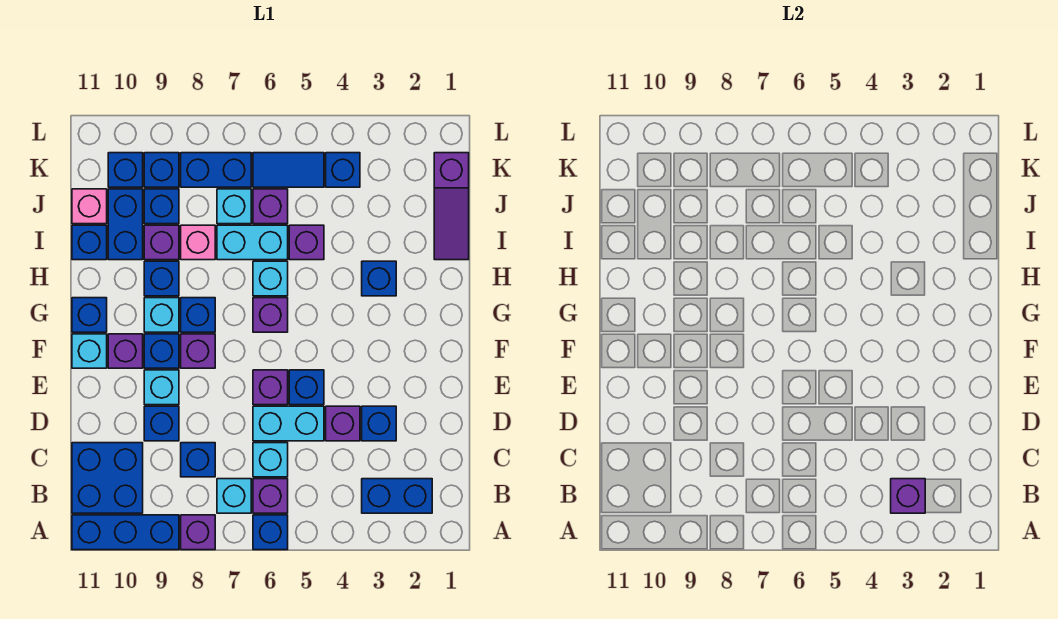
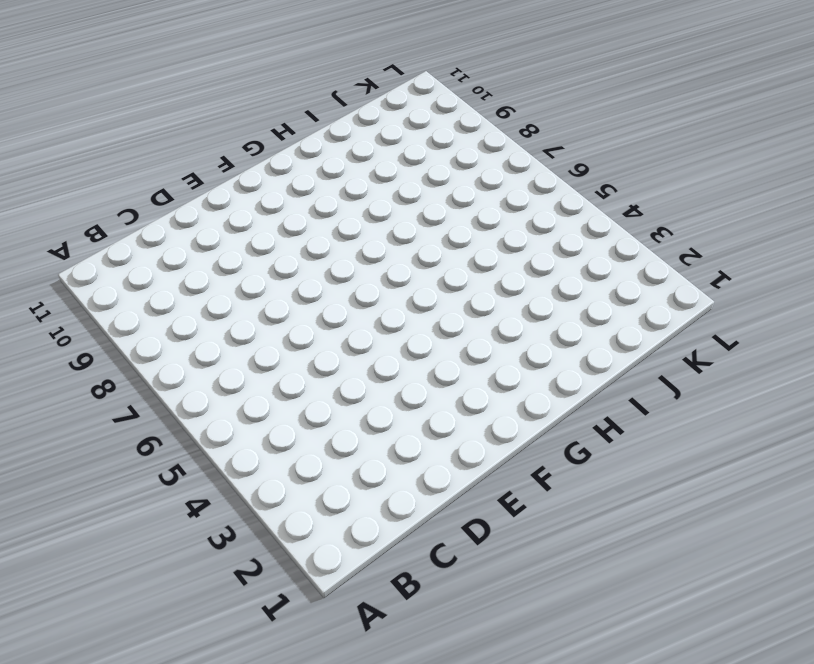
none -> blue 1x1 brick [253,515,288,550]
none -> purple 1x1 brick [181,515,215,550]
none -> blue 1x3 brick [72,515,179,550]
none -> blue 1x2 brick [362,479,432,513]

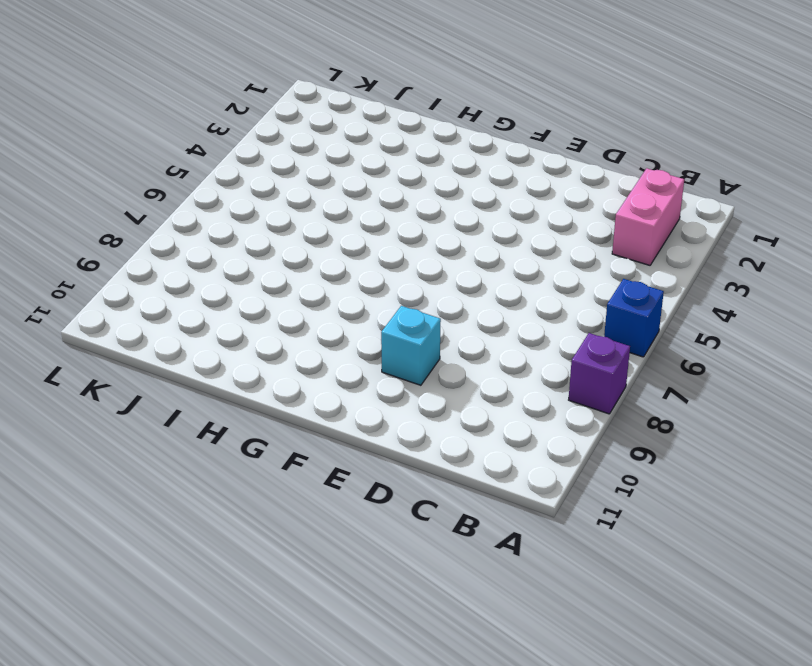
pink 1x2 brick [612,168,684,265] -> blue 1x2 brick [362,479,432,513]
none -> blue 1x3 brick [72,515,179,550]
none -> purple 1x1 brick [253,479,288,513]
none -> cyan 1x1 brick [217,479,251,513]
none -> blue 2x2 brick [72,443,143,513]

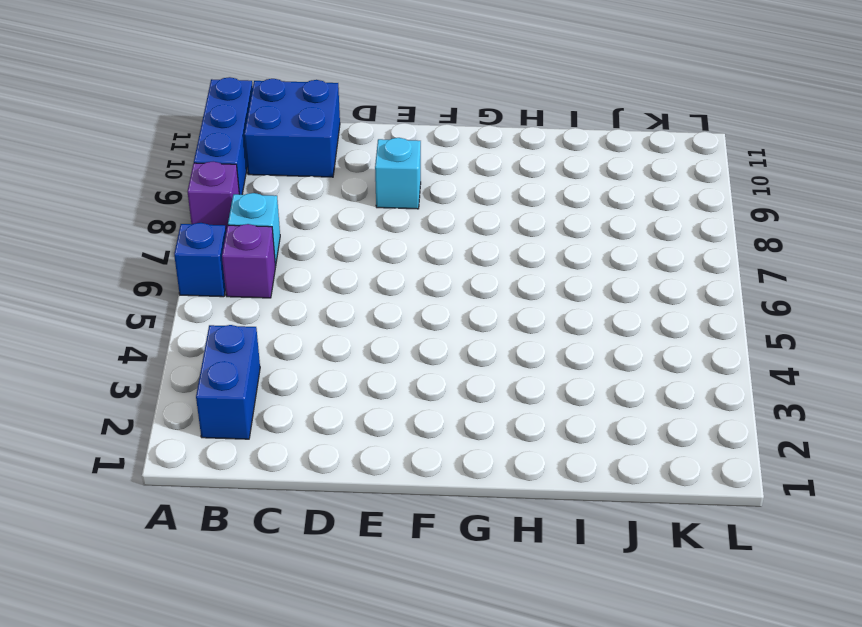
none -> cyan 1x1 brick [253,443,288,477]
none -> blue 1x1 brick [181,443,215,477]
none -> blue 1x1 brick [362,406,396,441]
none -> purple 1x1 brick [326,406,360,441]

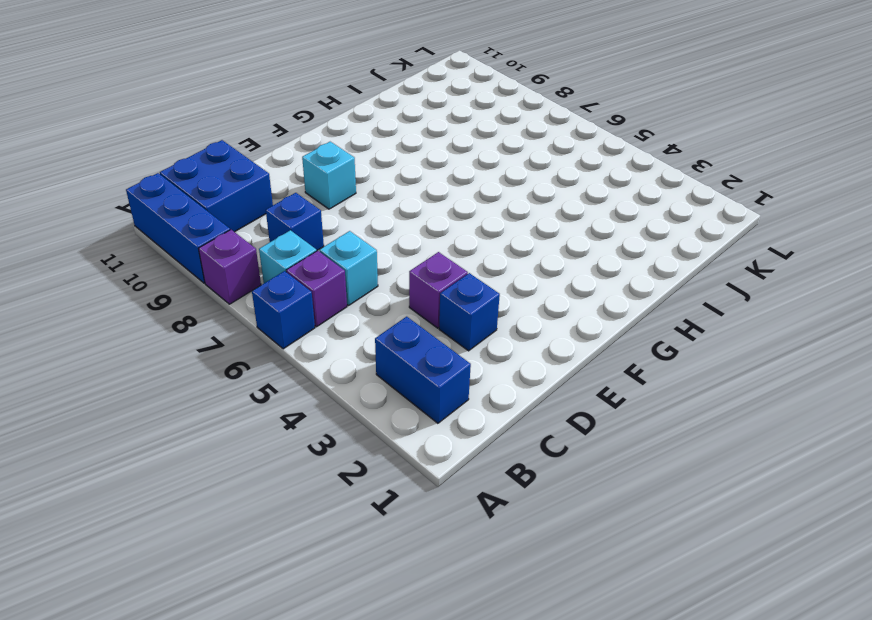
none -> cyan 1x2 brick [253,406,324,441]
none -> blue 1x1 brick [144,406,179,441]
none -> blue 1x1 brick [289,370,324,405]
none -> purple 1x1 brick [253,370,288,405]

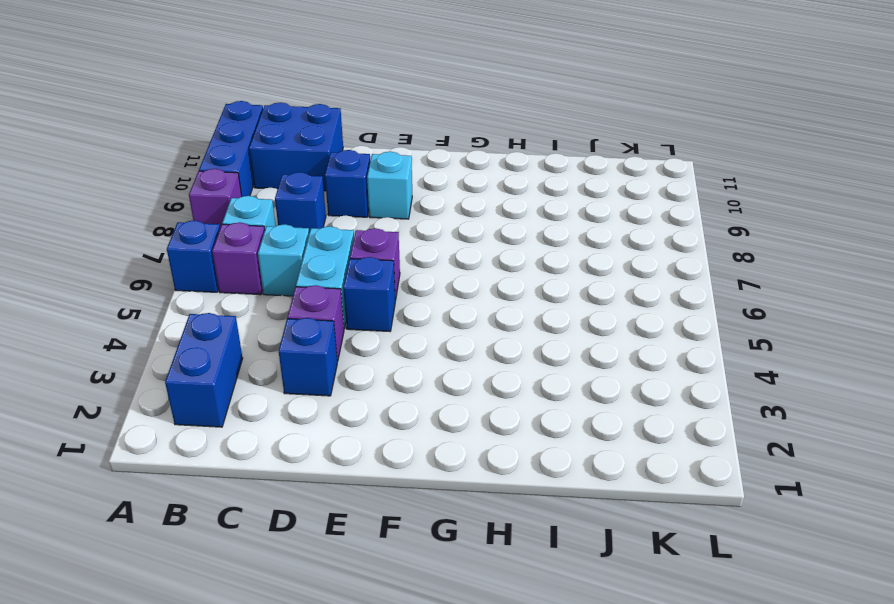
none -> purple 1x1 brick [181,334,215,368]
none -> blue 1x1 brick [144,334,179,368]
none -> purple 1x1 brick [108,334,143,368]
none -> cyan 1x1 brick [72,334,107,368]

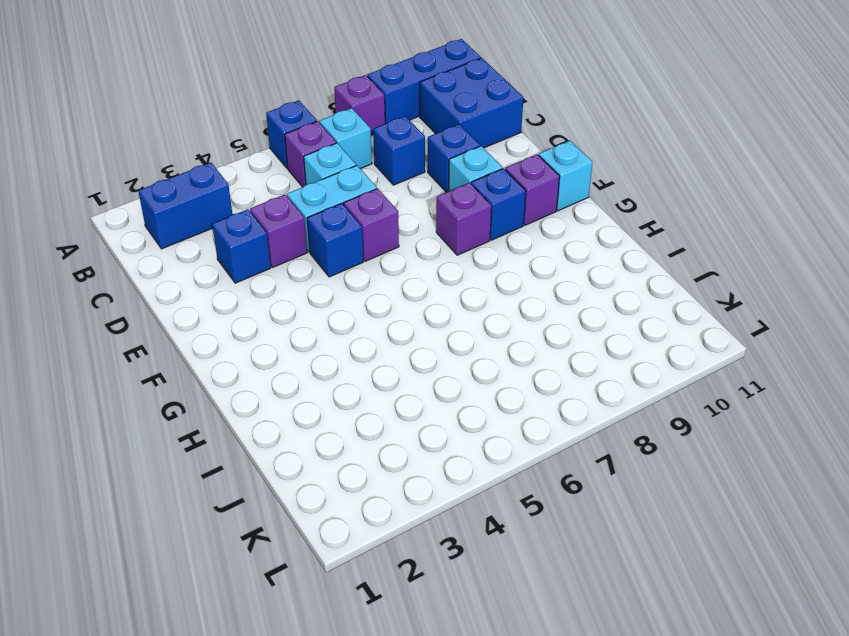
none -> purple 1x1 brick [253,298,288,332]
none -> blue 1x1 brick [181,298,215,332]
none -> cyan 1x1 brick [144,298,179,332]
none -> blue 1x1 brick [72,298,107,332]

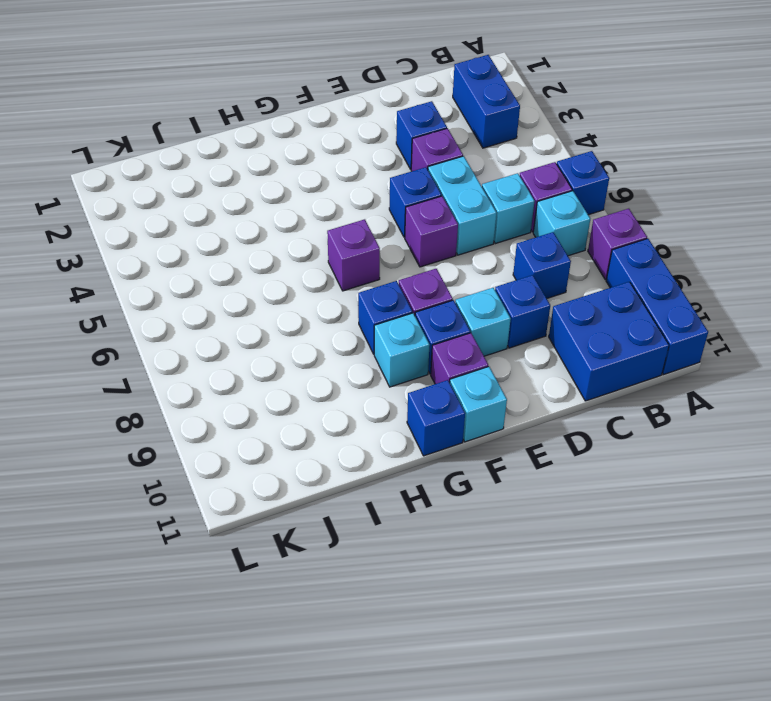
none -> blue 1x1 brick [362,261,396,296]
none -> cyan 1x1 brick [253,261,288,296]
none -> blue 1x1 brick [144,261,179,296]
none -> purple 1x3 slope [434,153,469,260]

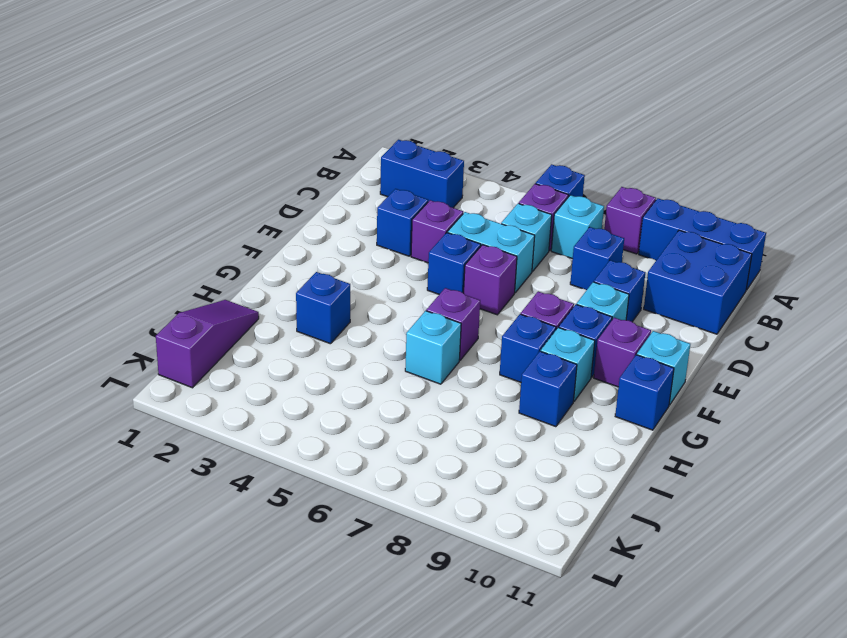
none -> purple 1x1 brick [289,225,324,260]
none -> cyan 1x2 brick [217,225,288,260]
none -> pink 1x1 brick [181,225,215,260]
none -> purple 1x1 brick [144,225,179,260]

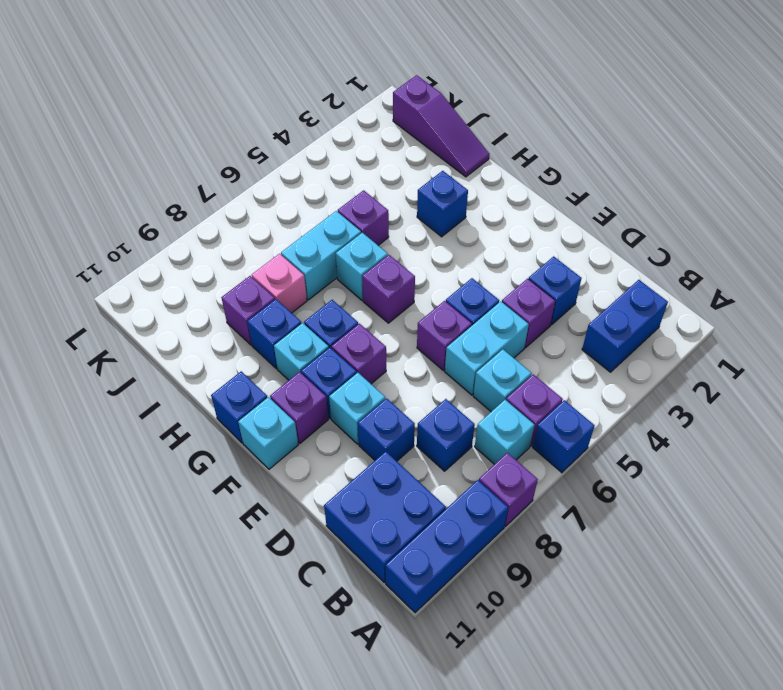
none -> blue 1x2 brick [108,189,143,260]
none -> blue 1x1 brick [72,225,107,260]
none -> purple 1x1 brick [253,189,288,224]
none -> cyan 1x1 brick [217,189,251,224]

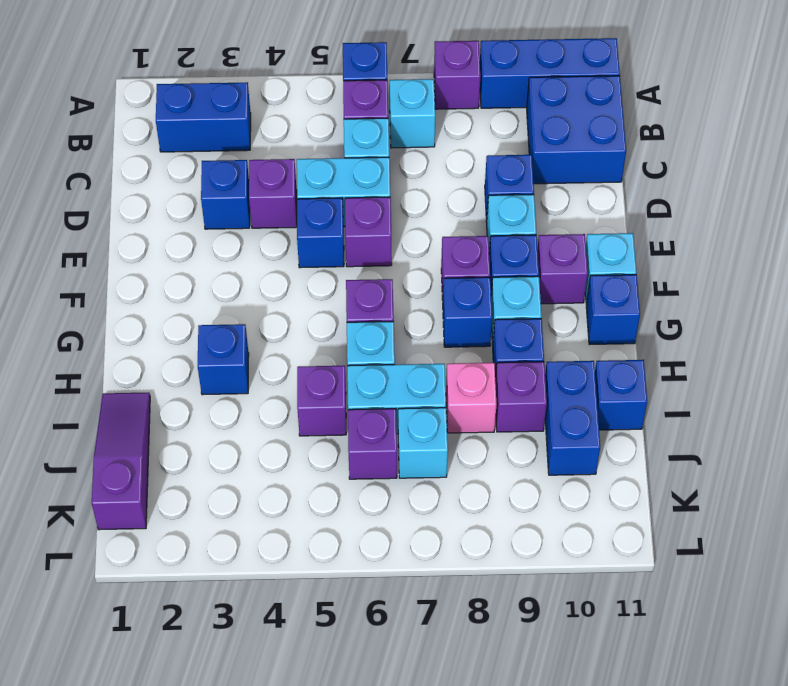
none -> blue 1x1 brick [181,443,215,477]
none -> blue 1x1 brick [144,189,179,224]
none -> pink 1x1 brick [72,189,107,224]
none -> blue 1x1 brick [326,153,360,187]

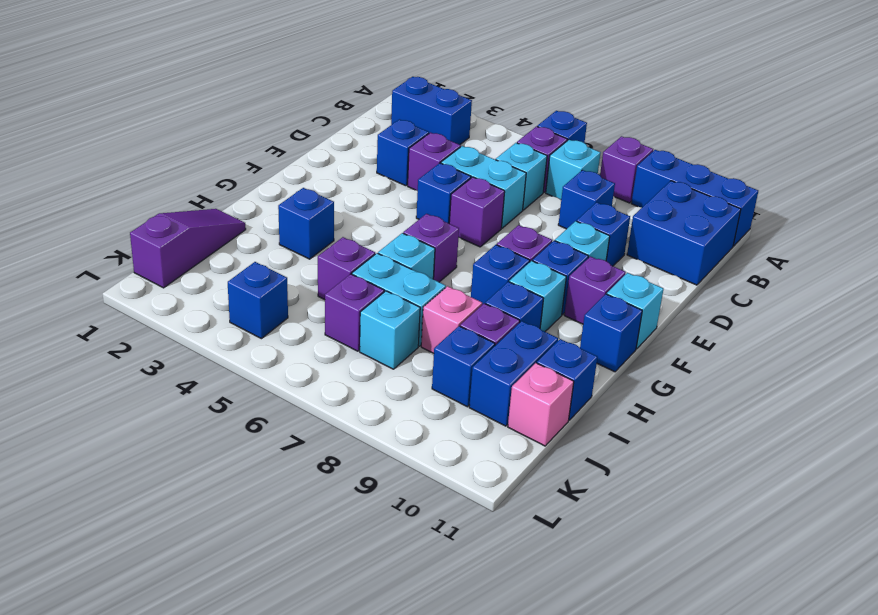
none -> blue 1x2 tile [253,153,324,187]
none -> blue 1x2 brick [181,153,251,187]
none -> blue 1x1 brick [144,153,179,187]
none -> blue 1x1 brick [108,153,143,187]

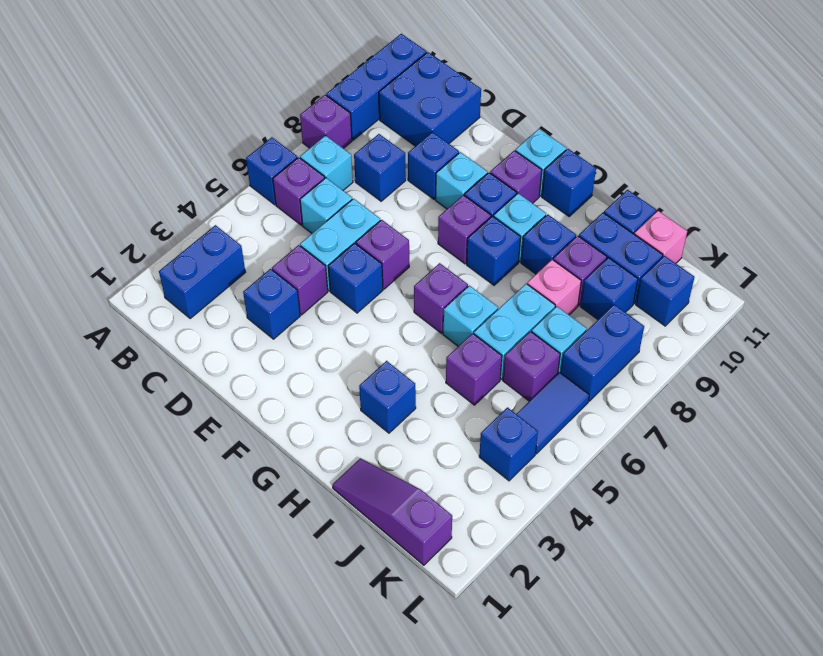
none -> blue 1x1 brick [144,153,179,187]
none -> purple 1x1 brick [891,479,925,513]

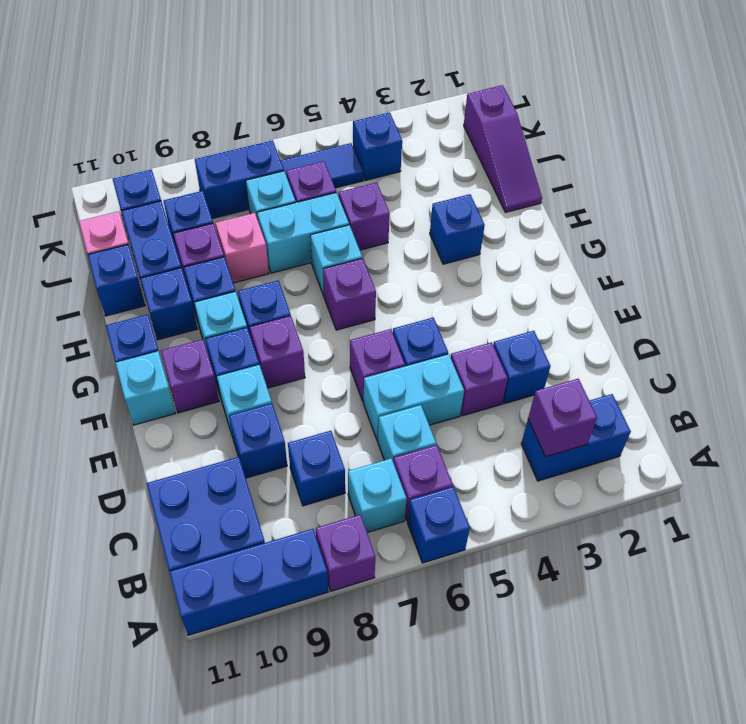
blue 1x1 brick [140,268,197,340] -> blue 1x1 brick moved to [144,153,179,187]

